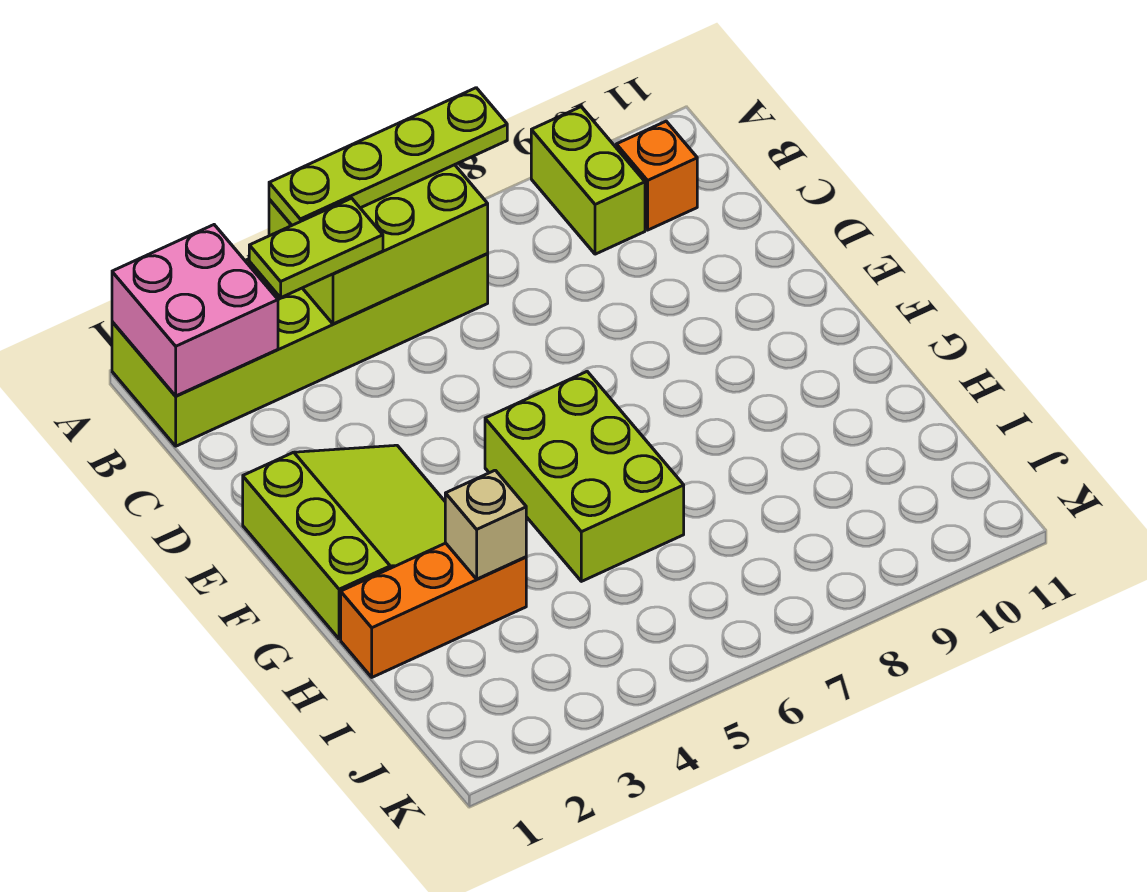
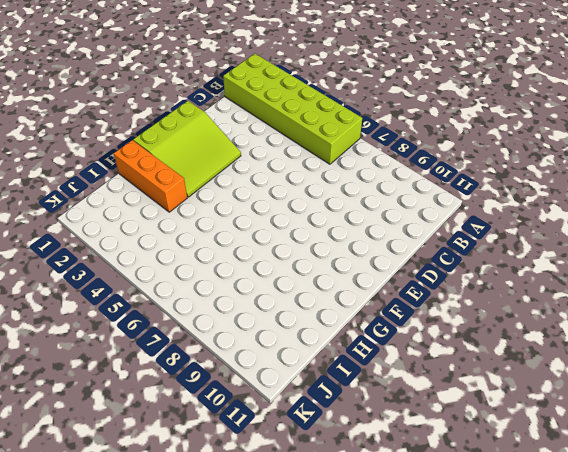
none -> lime 1x2 brick [531,107,645,254]
none -> orange 1x1 brick [616,121,697,230]

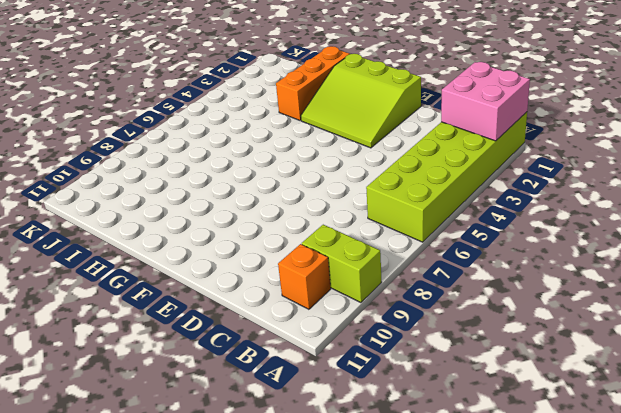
none -> lime 2x3 brick [485,372,684,581]
none -> lime 2x3 brick [269,165,488,324]

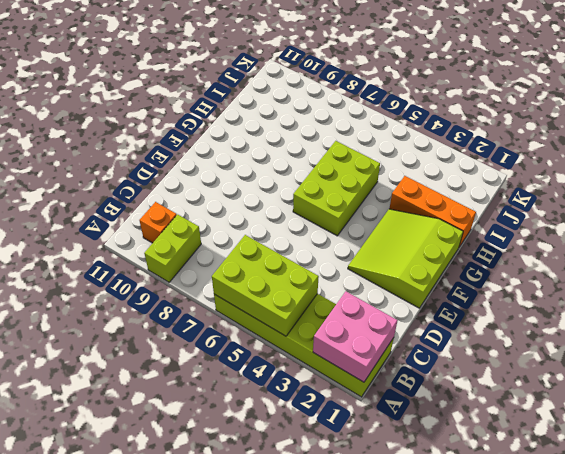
none -> tan 1x1 brick [445,470,526,579]
none -> lime 1x4 plate [269,88,507,225]

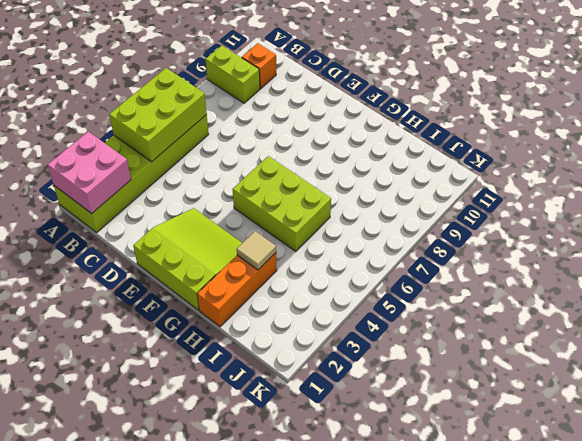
tan 1x1 tile [237,231,276,270] -> tan 1x1 brick [445,470,526,579]
none -> lime 1x4 plate [269,88,507,225]
none -> lime 1x2 plate [249,198,383,298]

